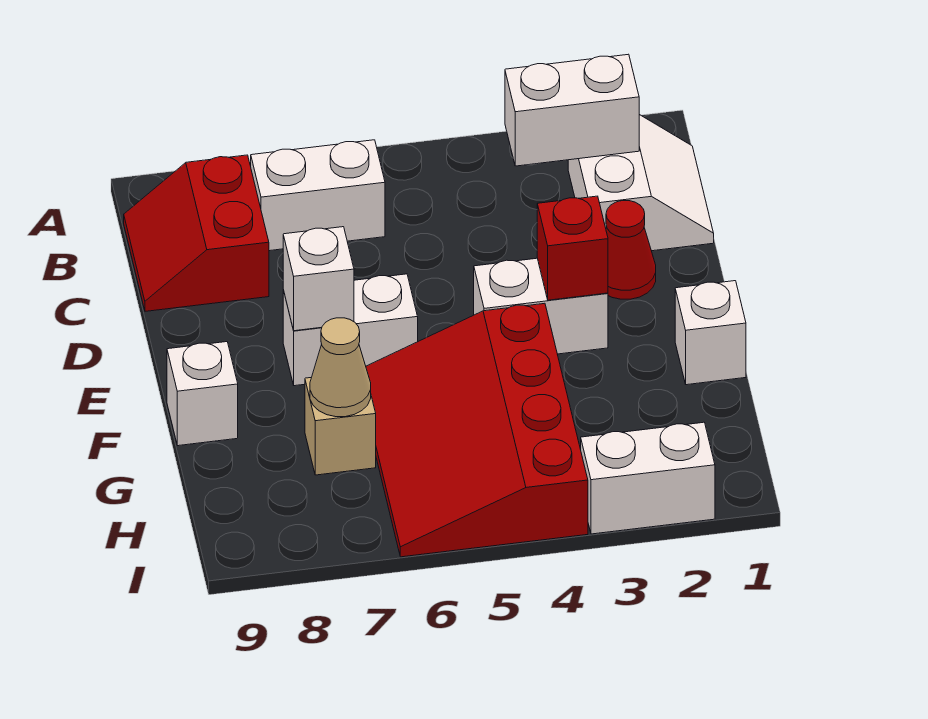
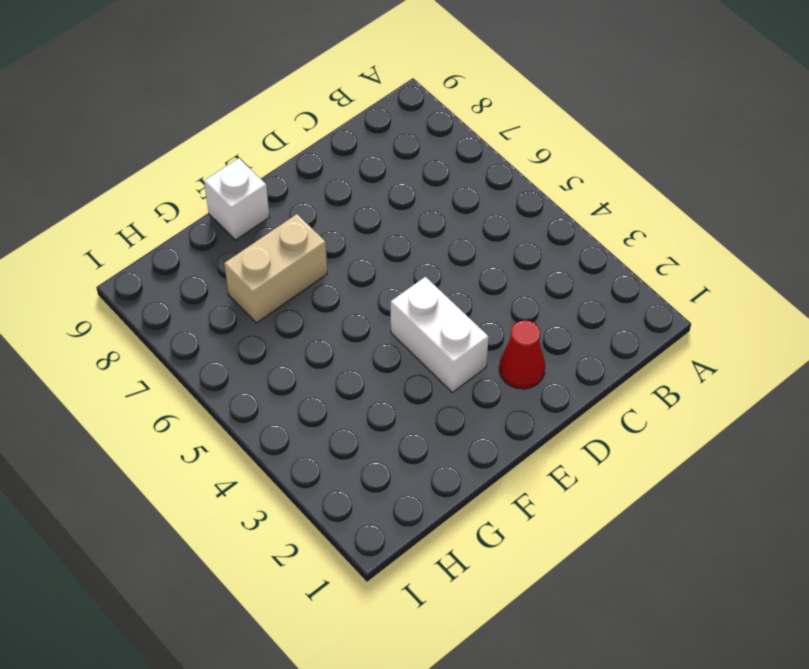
tan 1x2 brick [224,214,327,323] -> tan 1x1 brick [305,378,376,475]
none -> white 2x2 slope [568,115,714,251]
none -> white 1x2 brick [251,140,385,251]
none -> red 2x2 slope [124,155,269,311]

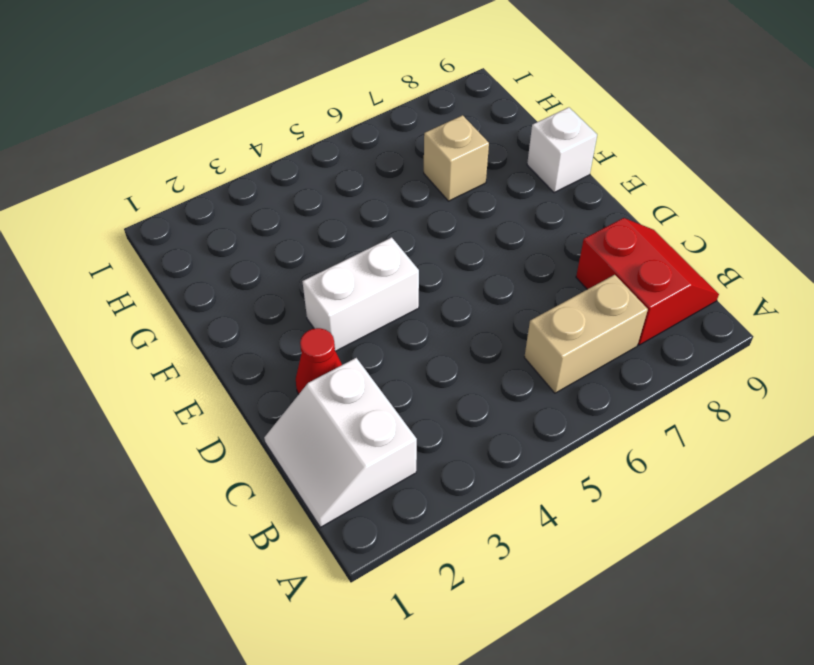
tan 1x2 brick [524,275,648,393] -> white 1x2 brick [251,140,385,251]
none -> white 1x2 brick [283,274,418,386]
none -> white 1x1 brick [675,281,746,385]
none -> red 3x4 slope [366,303,588,557]

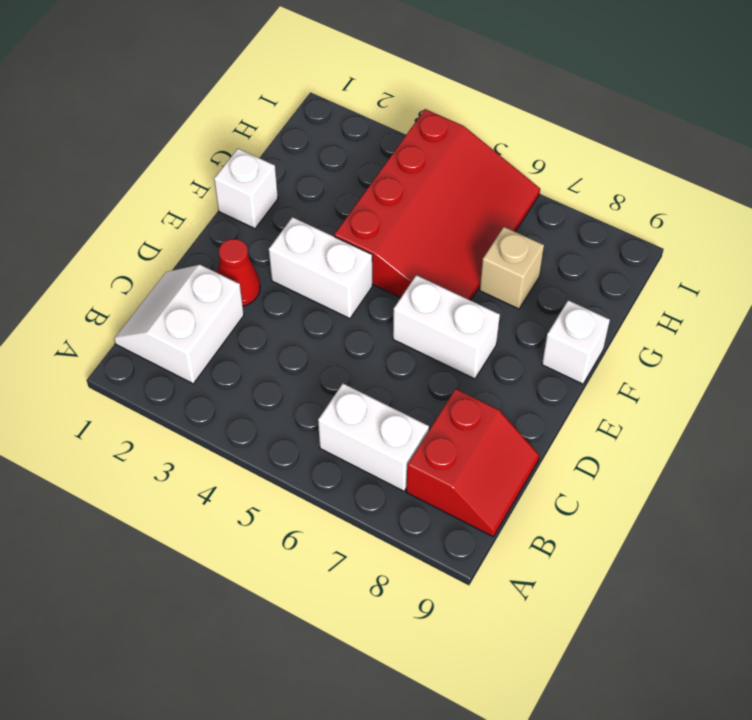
none -> white 1x2 brick [581,422,715,534]
none -> white 1x2 brick [505,54,639,166]
none -> red 1x1 brick [537,196,608,300]

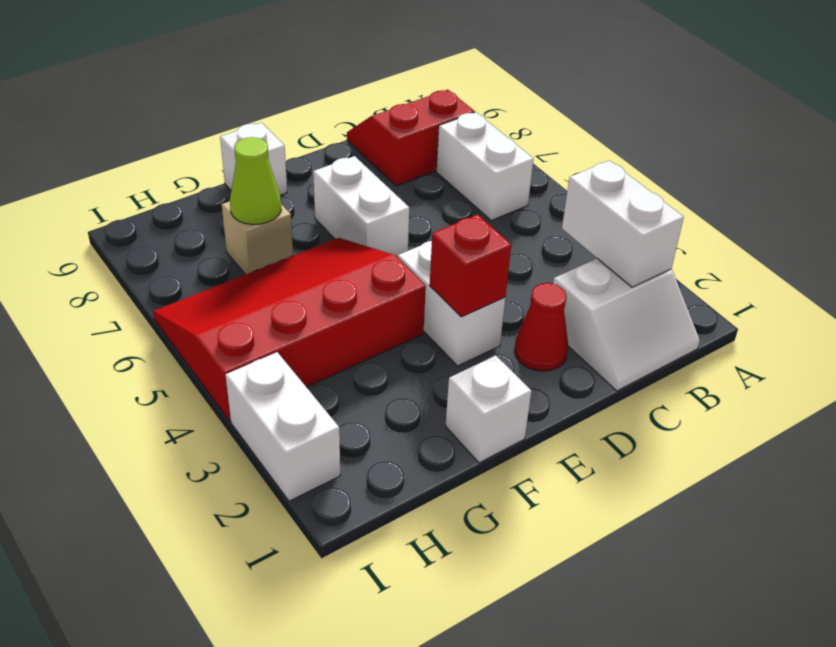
lime 1x1 cone [230,137,281,225] -> tan 1x1 cone [310,318,371,417]
none -> white 1x1 brick [283,227,354,331]

